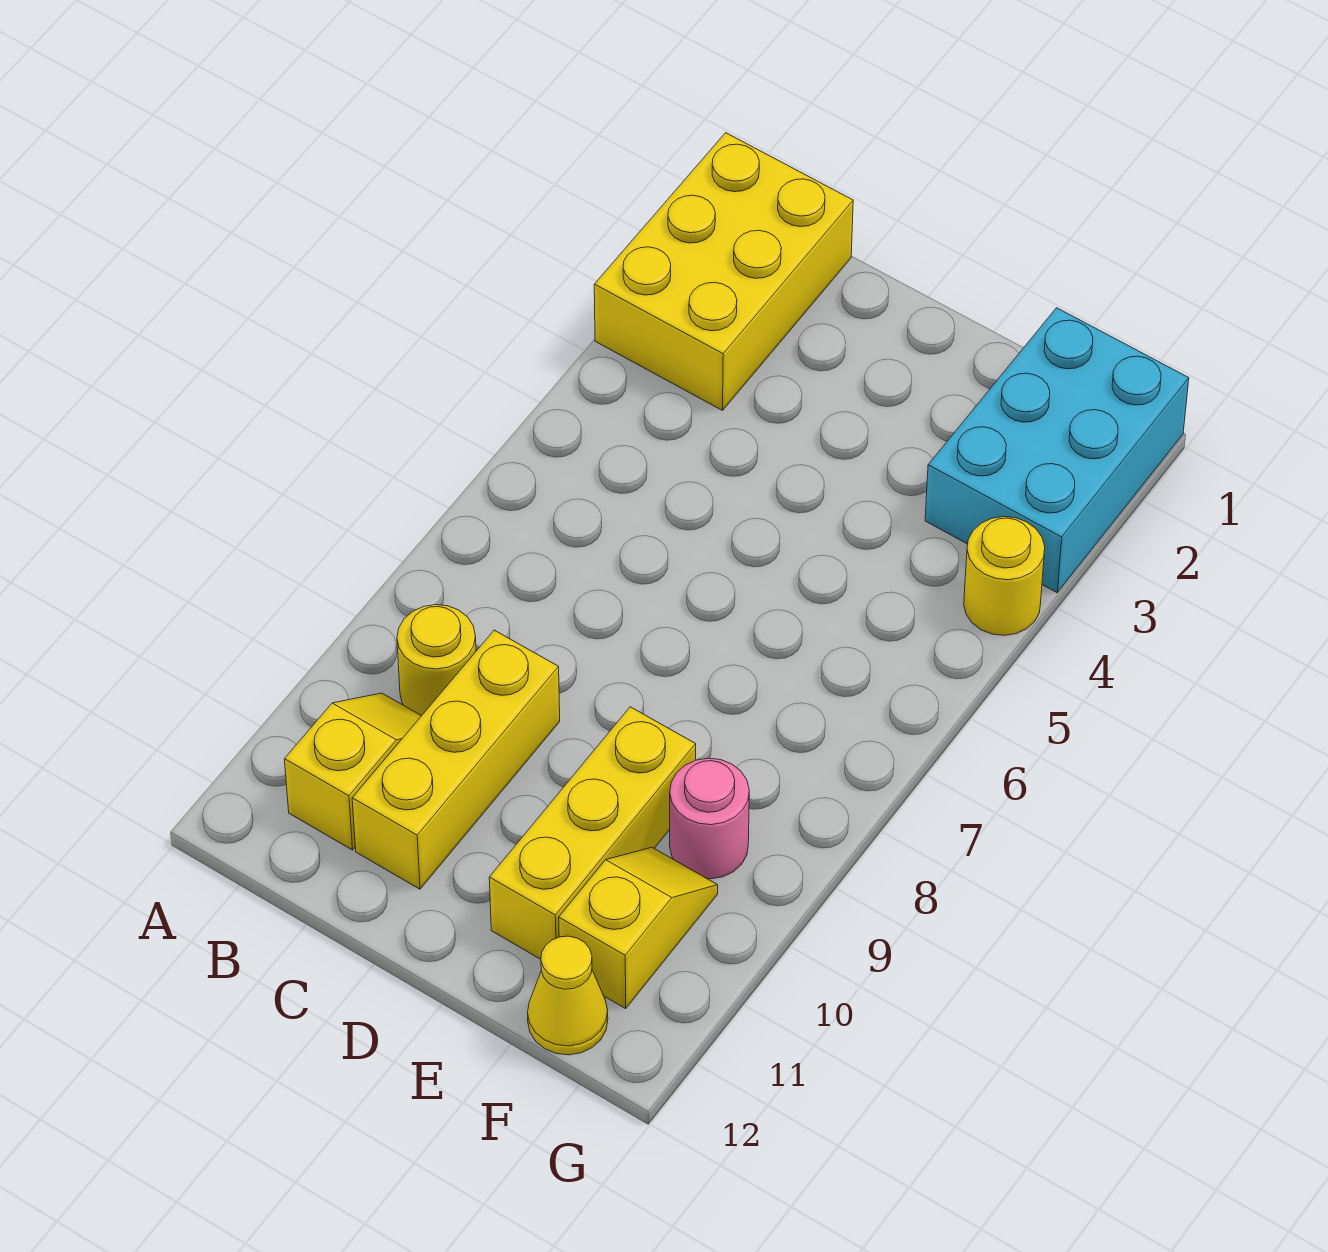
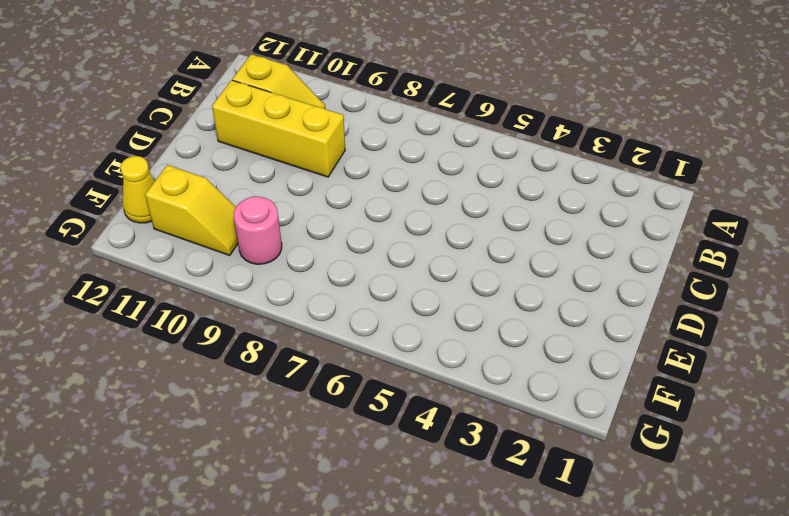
none -> yellow 2x3 brick [594,133,853,410]
none -> yellow 1x1 round brick [397,605,476,716]

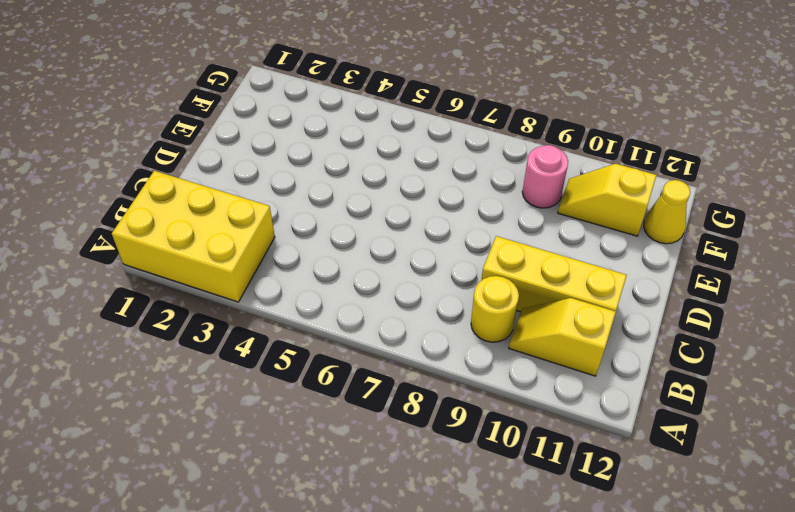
none -> yellow 1x3 brick [489,707,696,959]
none -> cyan 2x3 brick [925,308,1189,593]

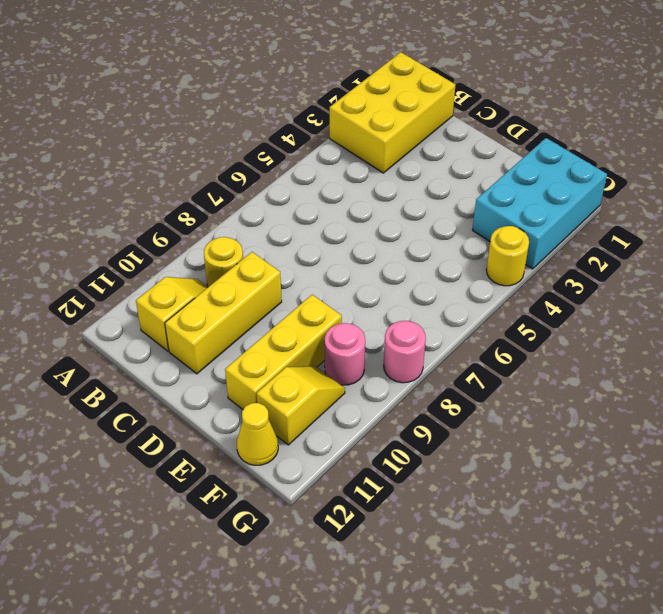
pink 1x1 round brick [384,321,426,383] -> none

